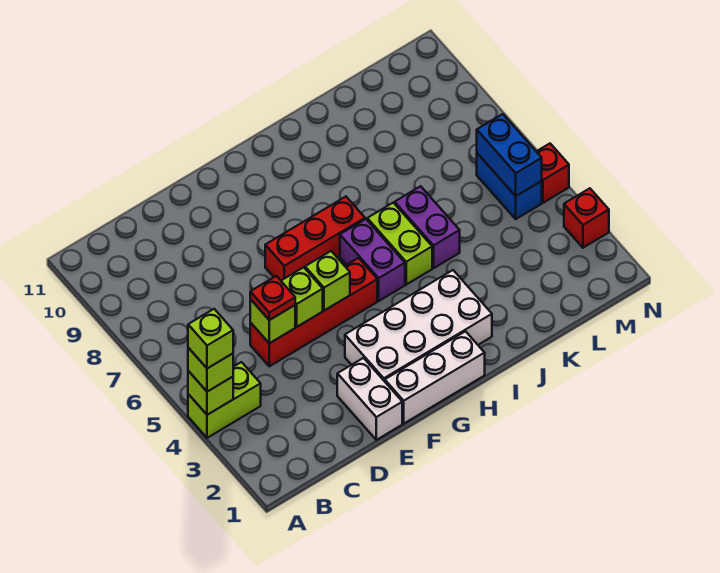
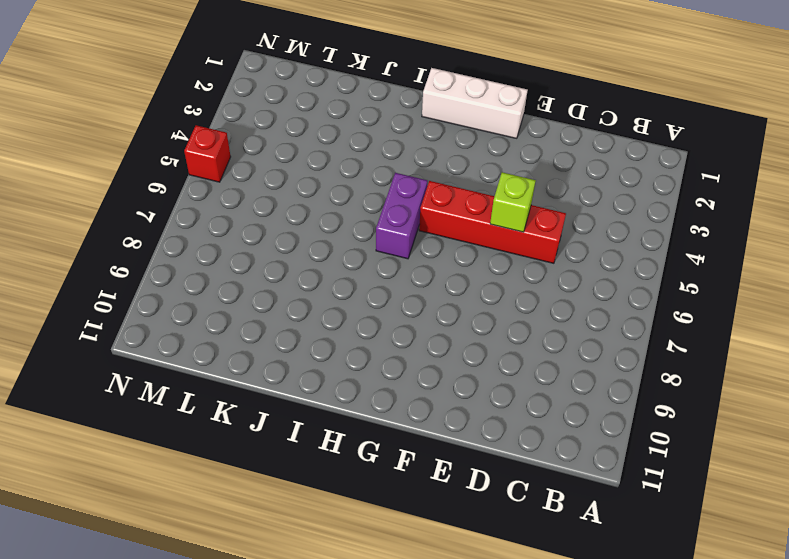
none -> lime 1x2 brick [188,362,261,438]
none -> white 1x2 brick [337,358,402,440]
none -> white 2x4 brick [345,270,492,381]

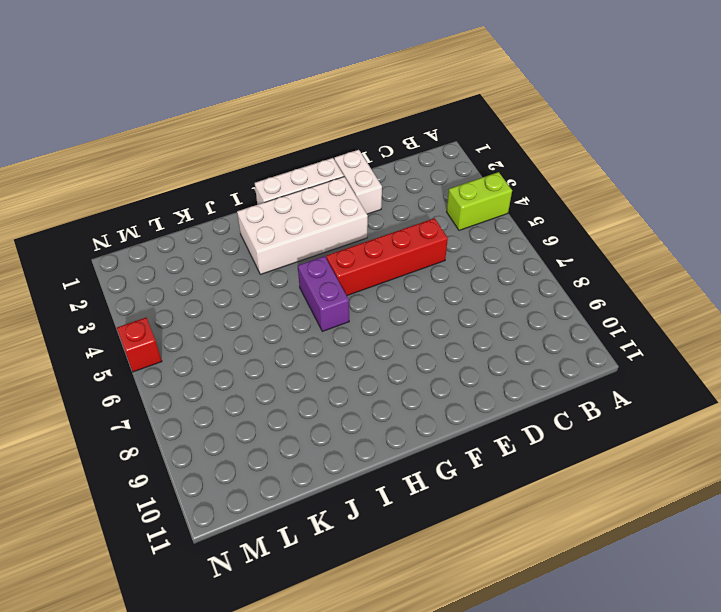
none -> red 1x3 brick [265,197,365,280]
none -> lime 1x2 brick [367,203,432,285]
none -> purple 1x2 brick [395,186,460,268]

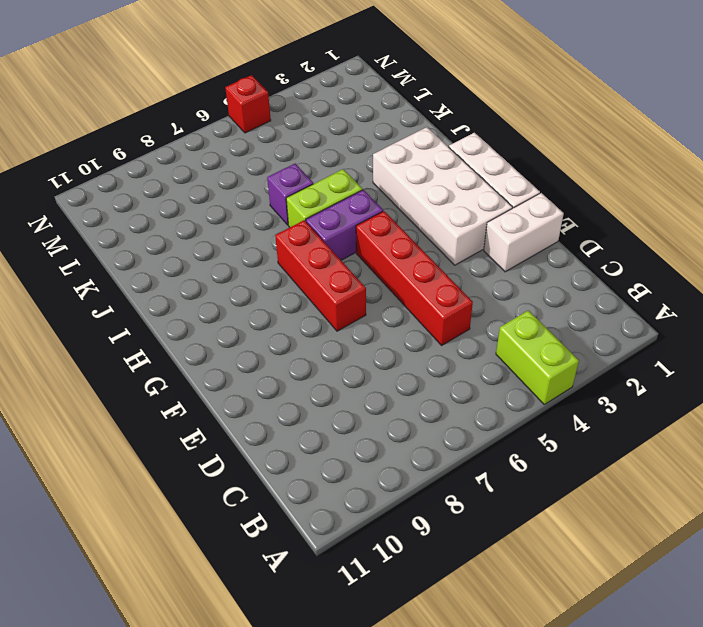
purple 1x1 brick [267,164,313,225] -> purple 1x2 brick [395,186,460,268]
none -> blue 1x2 brick [477,153,542,219]
none -> red 1x1 brick [564,188,609,248]
none -> lime 1x1 brick [188,371,233,415]

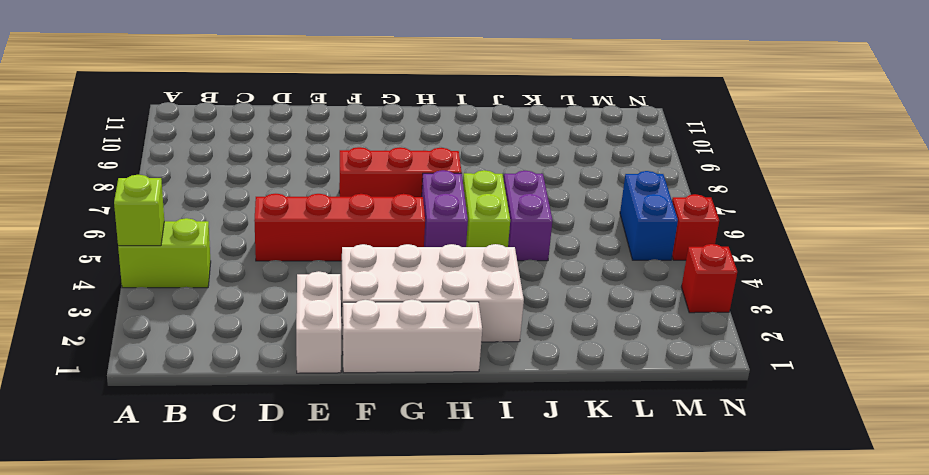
none -> lime 1x1 brick [250,299,295,343]
none -> lime 1x1 brick [281,267,323,327]
none -> lime 1x1 brick [305,251,350,311]

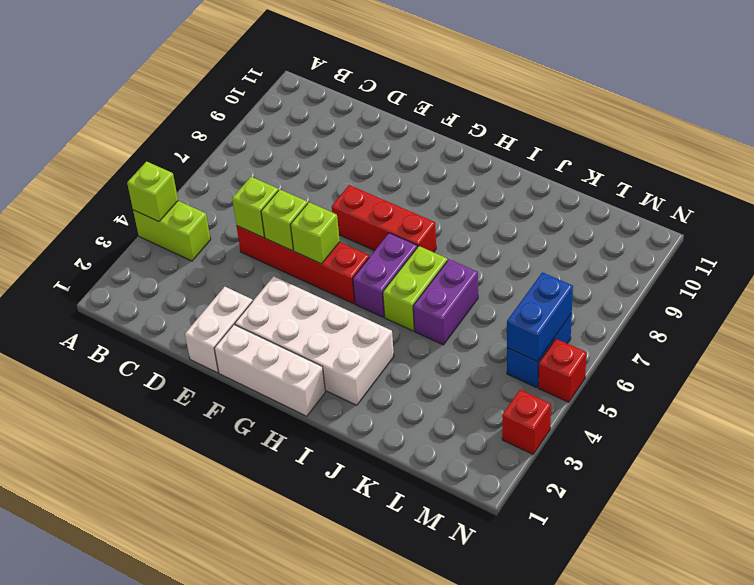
none -> lime 1x1 brick [188,348,233,392]
none -> red 1x1 plate [250,276,295,320]
none -> lime 1x1 brick [188,309,233,368]

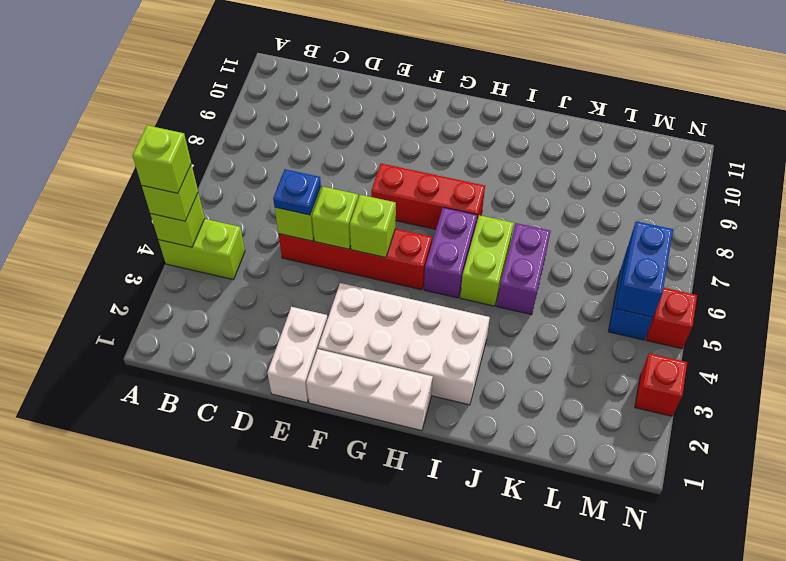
blue 1x1 plate [273,169,321,215] -> red 1x1 plate [250,276,295,320]

